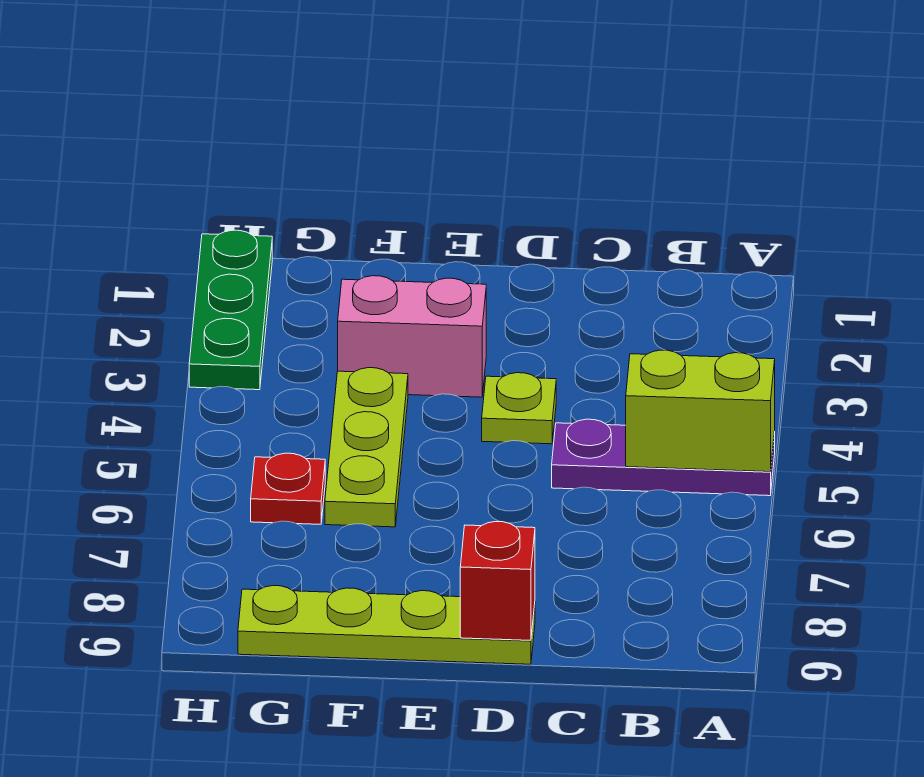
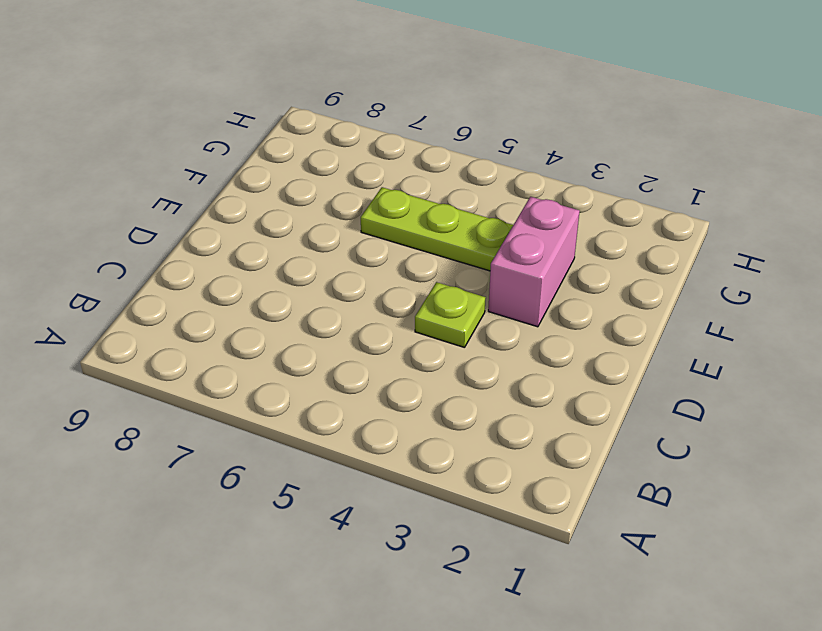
none -> purple 1x3 plate [552,419,775,496]
none -> lime 1x4 plate [238,586,535,664]

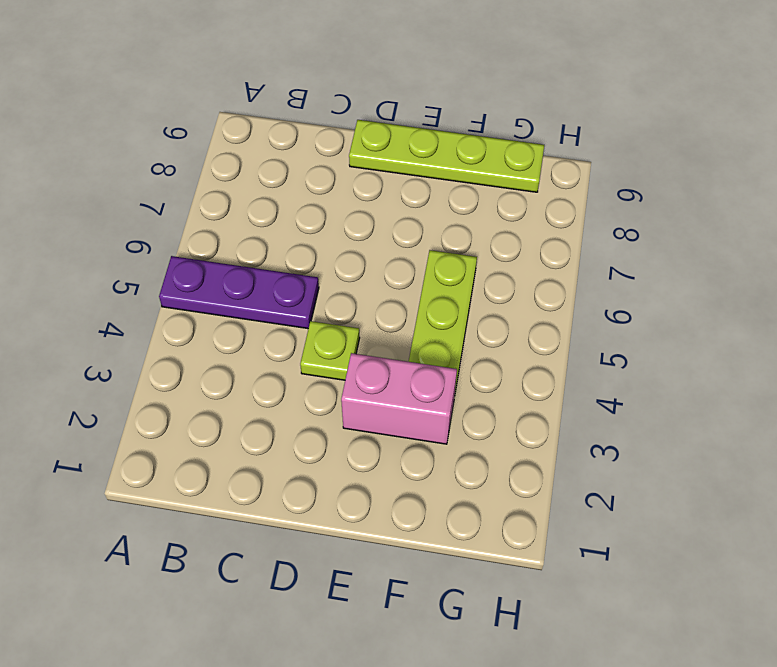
none -> red 1x1 plate [251,453,325,524]
none -> green 1x3 plate [189,230,272,390]

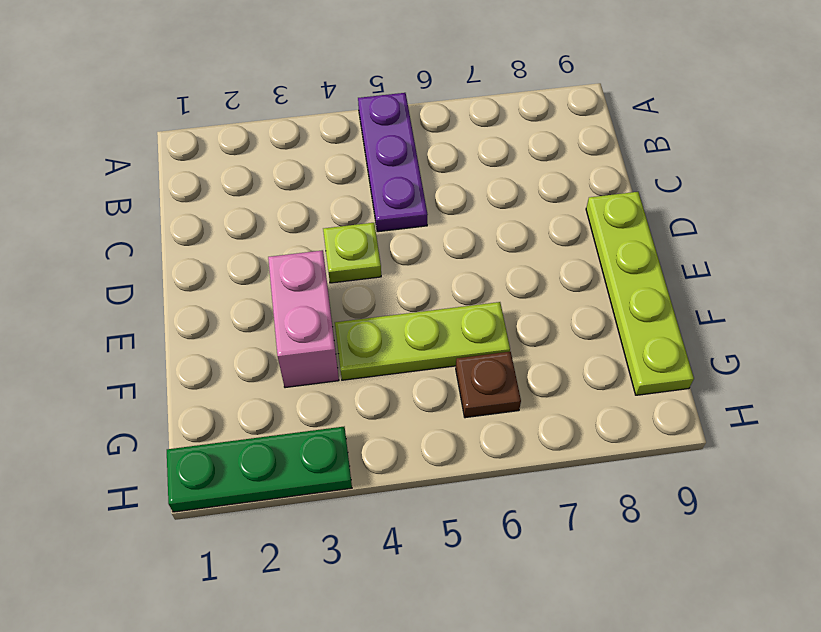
brown 1x1 plate [456,352,521,418] -> red 1x1 plate [251,453,325,524]
none -> lime 1x2 brick [626,350,775,472]
none -> red 1x1 brick [460,522,535,640]

